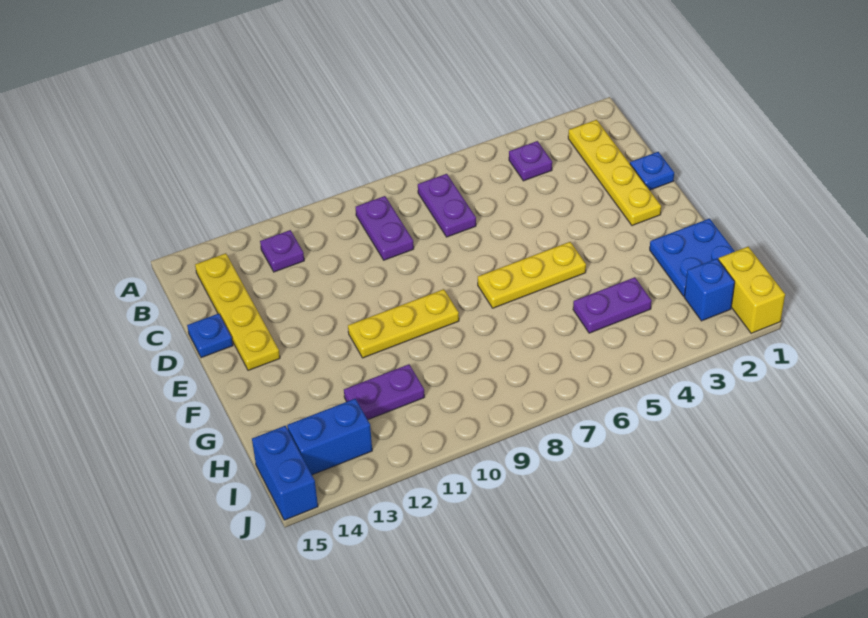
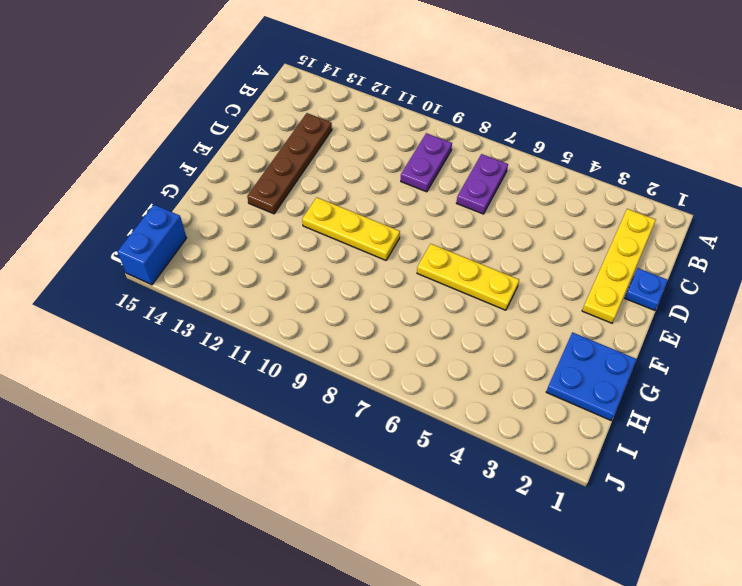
brown 1x4 plate [247,113,332,214] -> none
none -> purple 1x1 plate [509,141,552,181]
none -> purple 1x1 plate [260,230,304,272]
none -> yellow 1x4 plate [195,253,280,370]

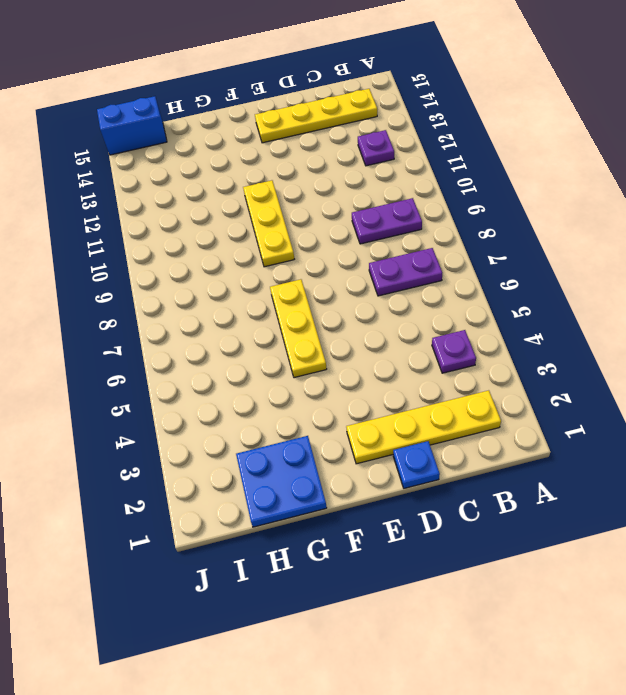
none -> blue 1x1 plate [187,314,233,358]
none -> purple 1x2 plate [573,277,652,333]
none -> purple 1x2 plate [344,364,424,420]

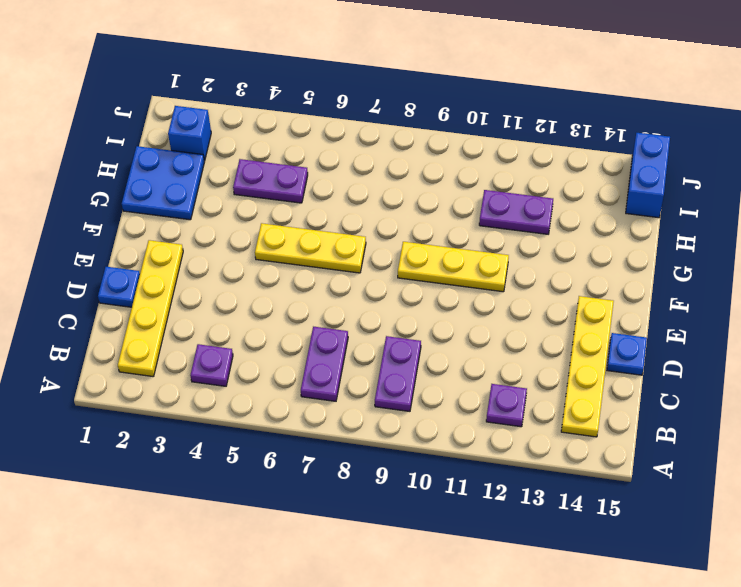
none -> yellow 1x2 brick [718,247,785,333]
none -> blue 1x2 brick [287,399,372,475]

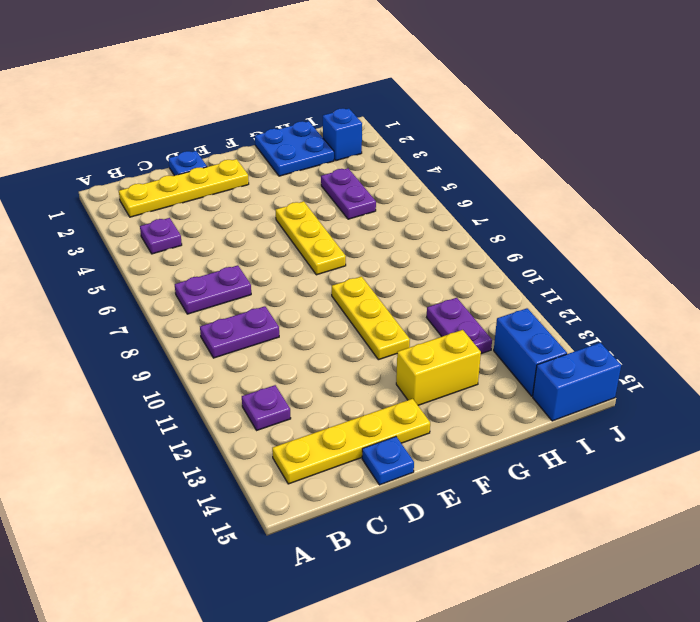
yellow 1x2 brick [396,330,481,405] -> yellow 1x2 brick moved to [718,247,785,333]

